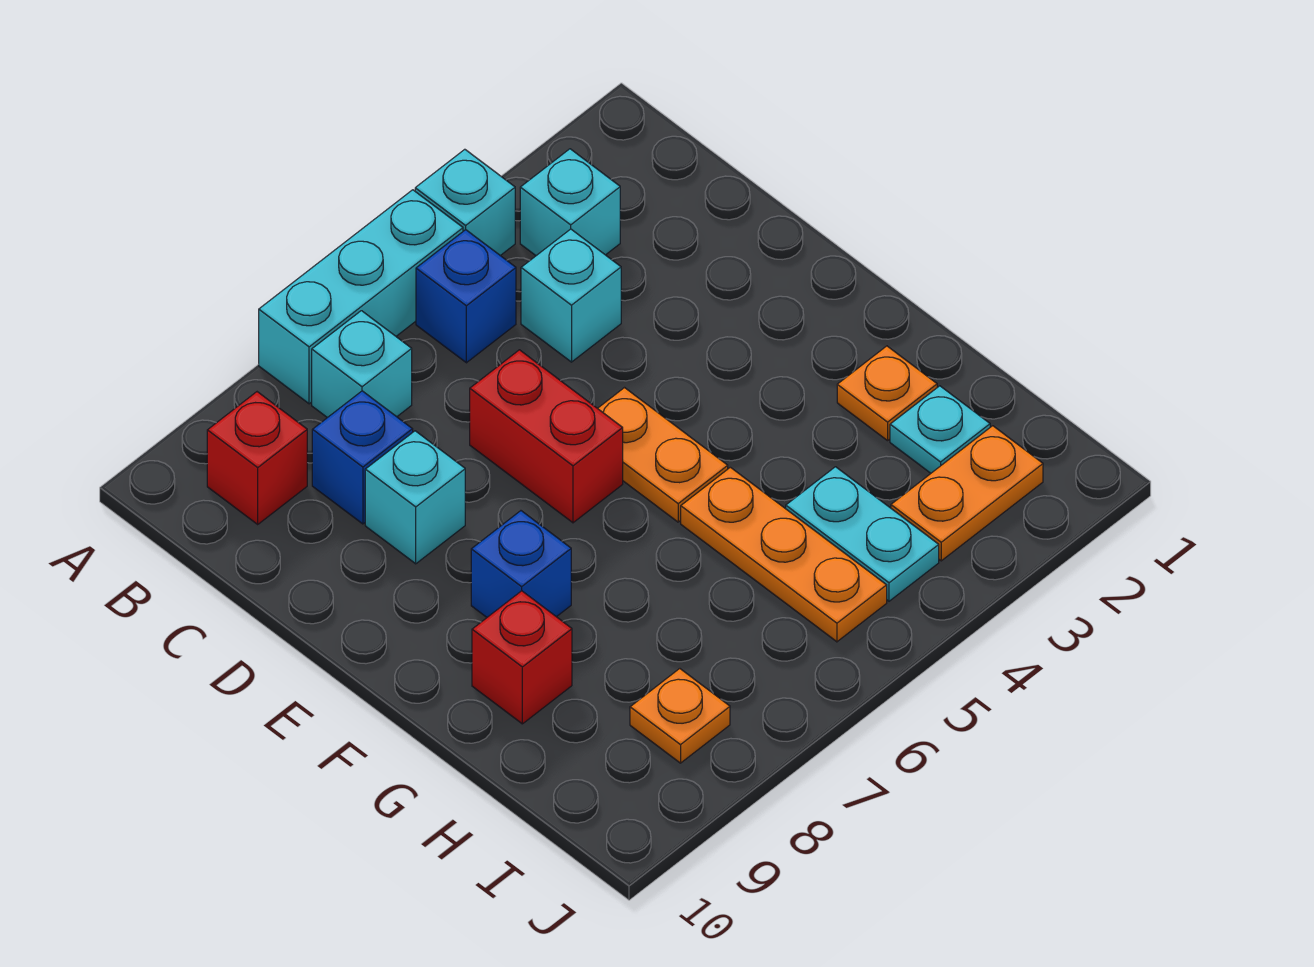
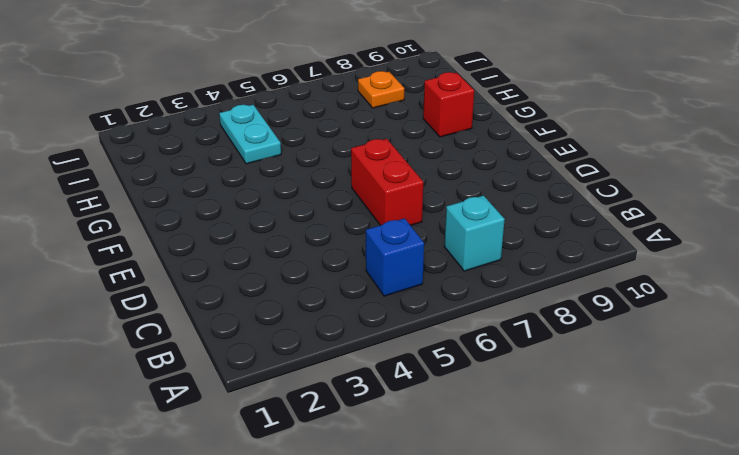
none -> cyan 1x1 brick [415,149,515,256]
none -> cyan 1x3 brick [259,190,463,404]
none -> cyan 1x1 brick [520,149,620,256]

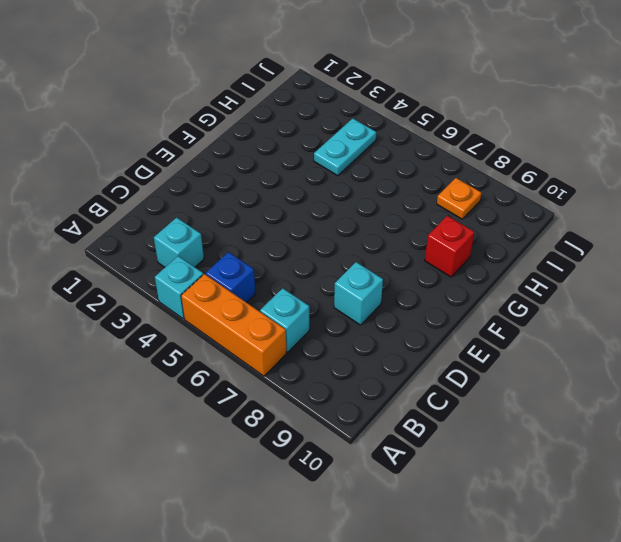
orange 1x3 brick [181,274,286,376] -> cyan 1x3 brick [259,190,463,404]
none -> red 1x1 brick [207,392,307,524]
none -> cyan 1x1 brick [521,229,621,362]
none -> blue 1x1 brick [312,391,413,524]

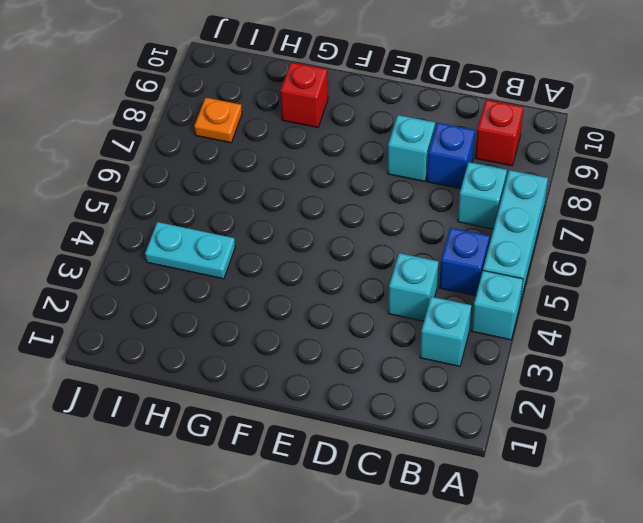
none -> red 1x2 brick [470,350,623,523]
none -> orange 1x2 plate [598,388,728,522]
none -> blue 1x1 brick [471,511,571,617]

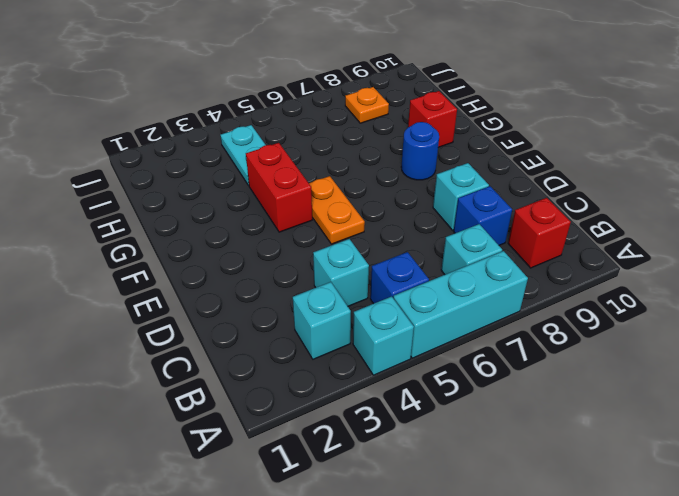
red 1x2 brick [246,143,312,232] -> red 1x2 brick moved to [470,350,623,523]
blue 1x1 round brick [401,122,439,180] -> blue 1x1 brick [471,511,571,617]
none -> orange 1x1 plate [837,346,937,441]
none -> orange 1x3 plate [681,467,887,642]
none -> cyan 1x1 plate [890,386,990,473]

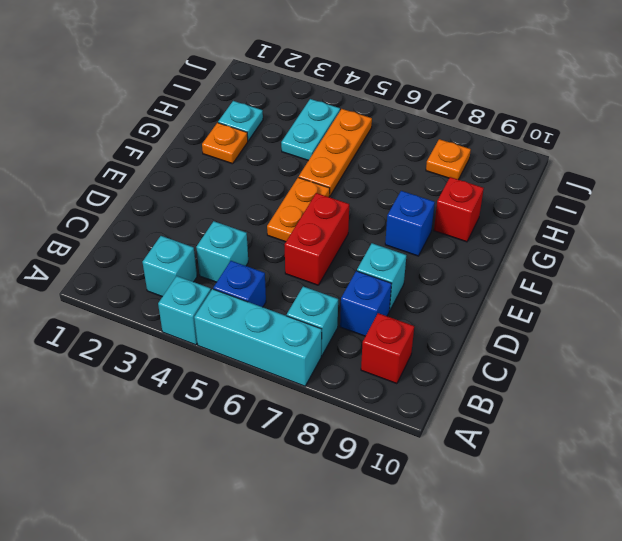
none -> orange 1x2 plate [891,426,1043,561]

